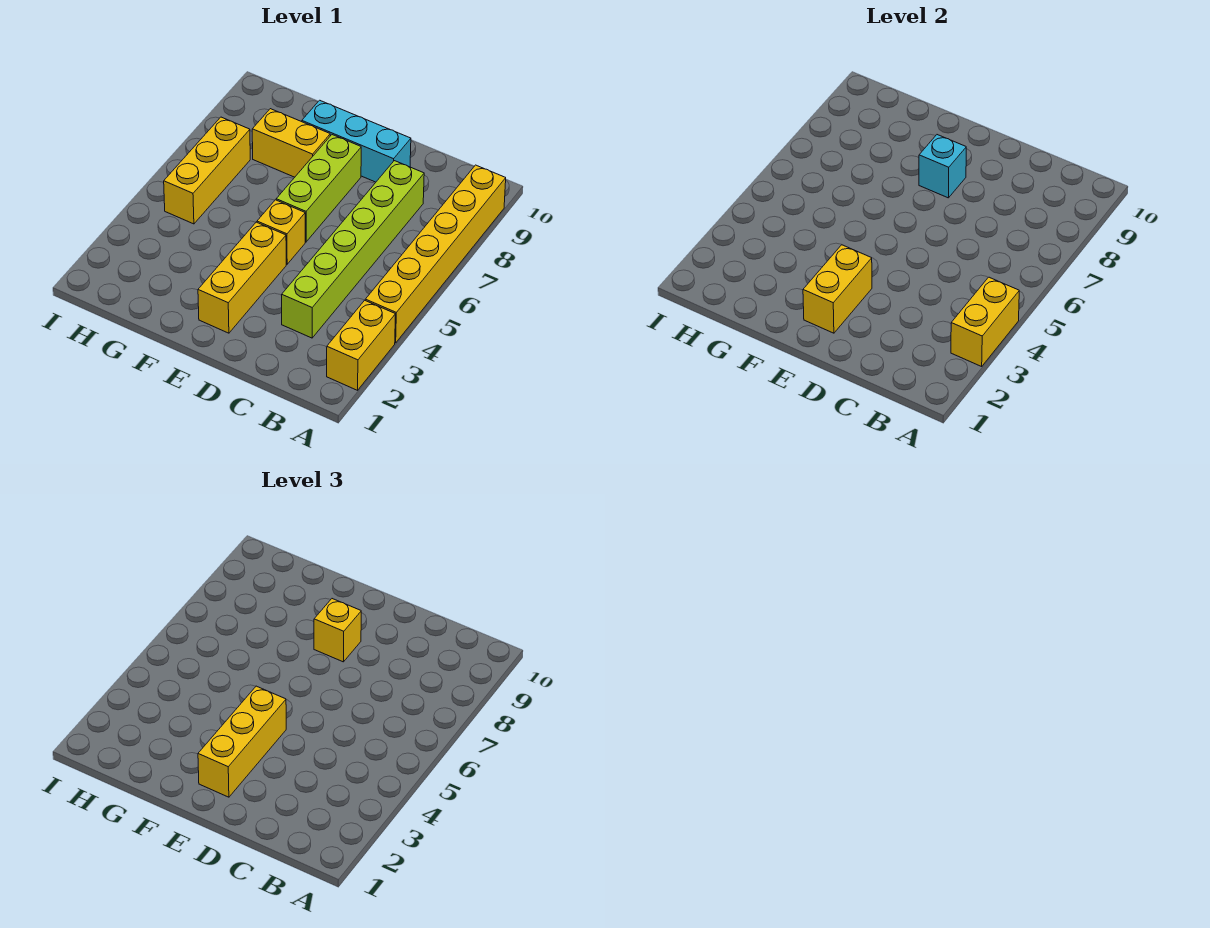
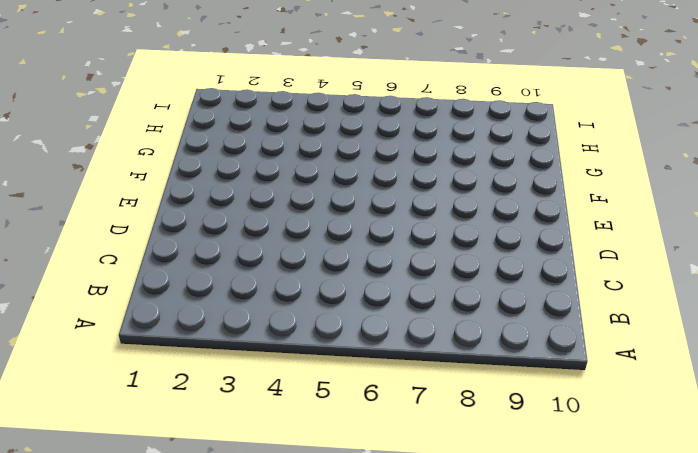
none -> yellow 1x2 brick [327,300,396,390]
none -> yellow 1x6 brick [365,165,506,343]
none -> lime 1x6 brick [282,161,424,338]

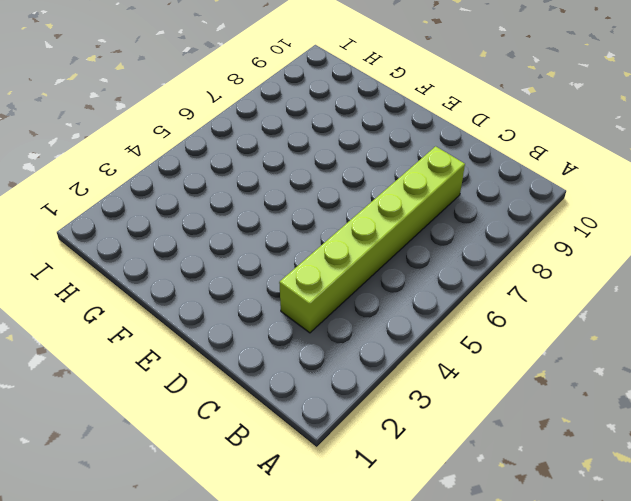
none -> yellow 1x2 brick [327,300,396,390]
none -> yellow 1x6 brick [365,165,506,343]
none -> cyan 1x3 brick [302,100,411,182]

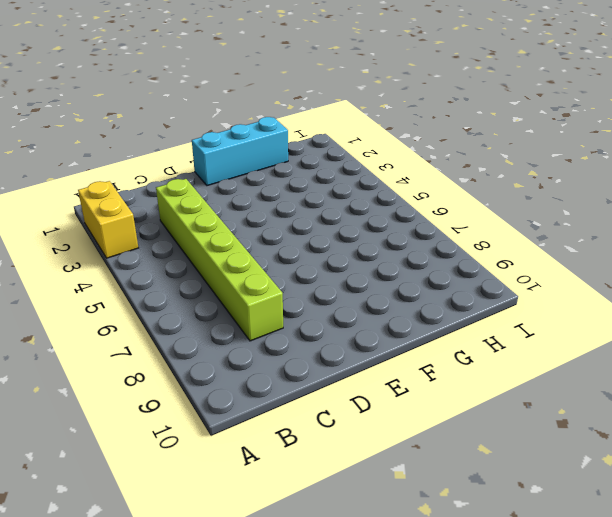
cyan 1x3 brick [192,117,288,186] -> cyan 1x3 brick moved to [302,100,411,182]
none -> yellow 1x6 brick [365,165,506,343]
none -> yellow 1x3 brick [198,222,286,333]
none -> yellow 1x1 brick [257,200,305,264]

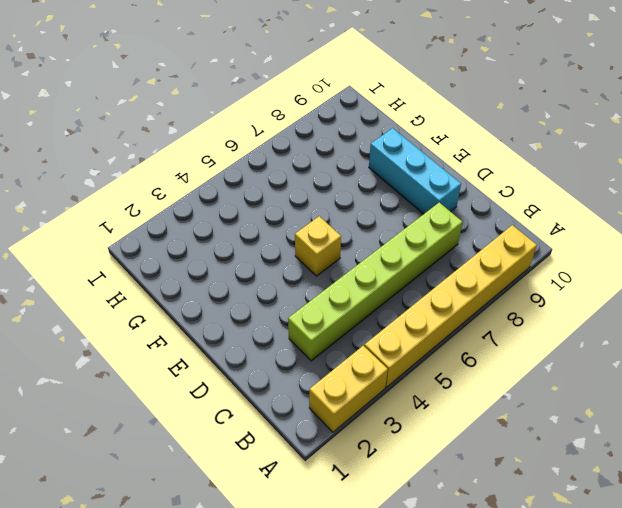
none -> yellow 1x3 brick [198,222,286,333]
none -> lime 1x3 brick [276,135,361,242]
none -> yellow 1x2 brick [252,109,330,177]

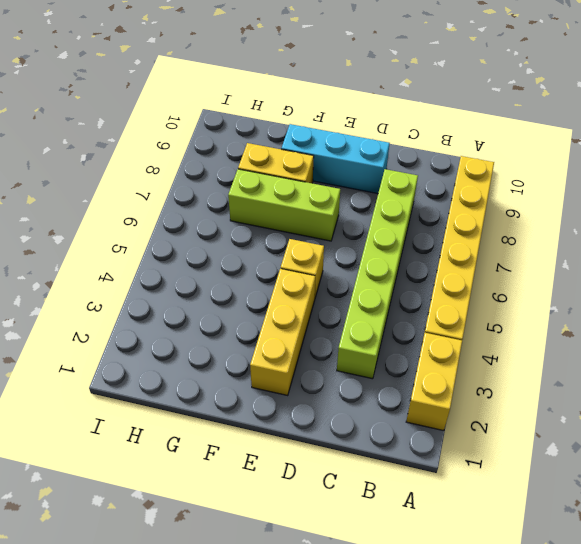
lime 1x3 brick [228,169,340,241] -> lime 1x3 brick turned to [276,135,361,242]
none -> yellow 1x3 brick [164,117,250,224]
none -> yellow 1x2 brick [951,277,1019,366]
none -> yellow 1x2 brick [803,245,872,333]

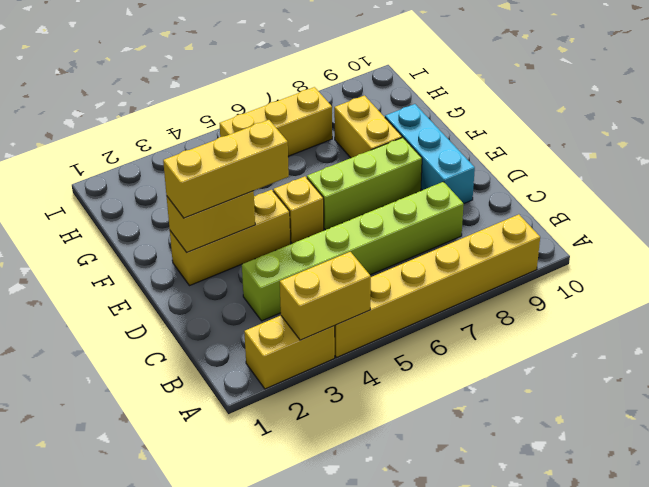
none -> cyan 1x1 brick [919,135,966,198]
none -> yellow 1x1 brick [314,599,361,662]

